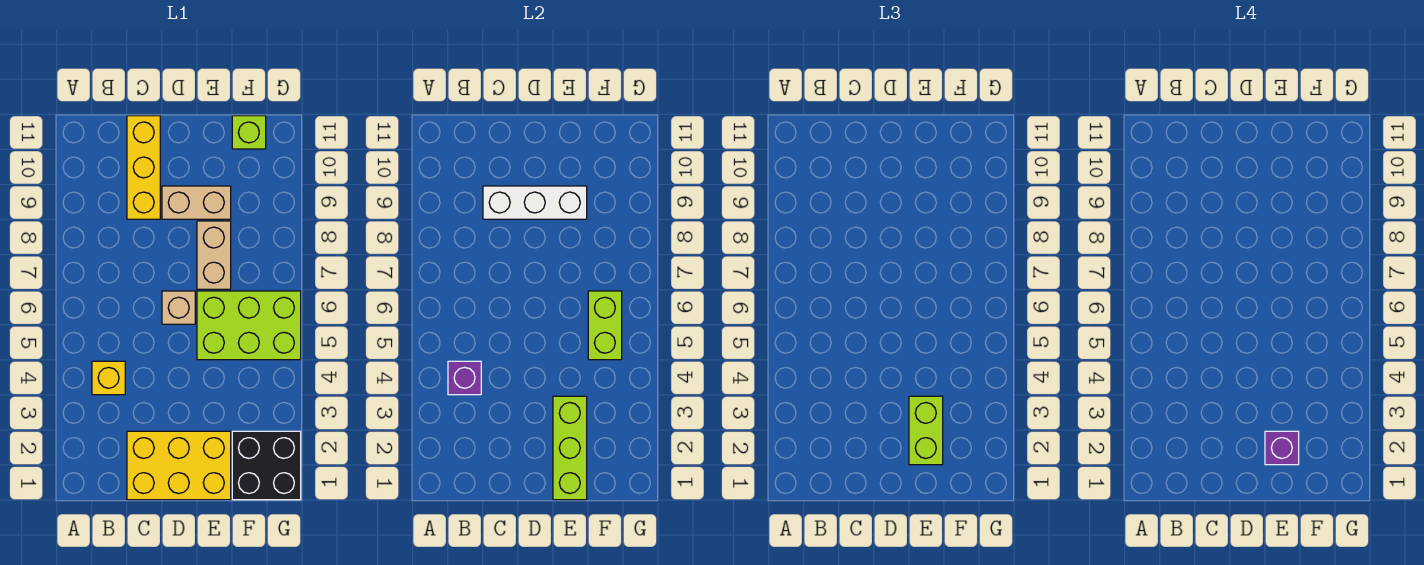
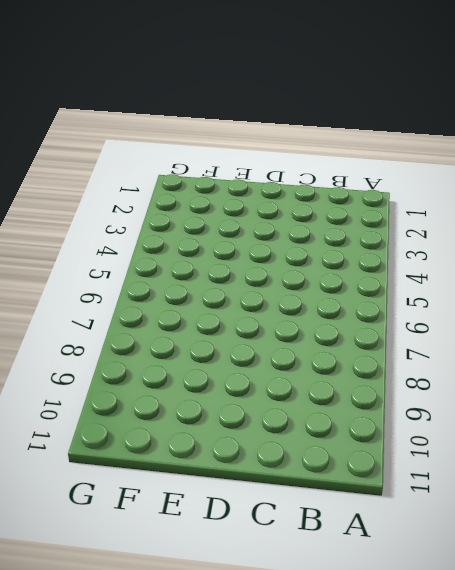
none -> yellow 1x1 brick [92,361,125,395]
none -> yellow 2x3 brick [127,431,231,500]
none -> yellow 1x3 brick [127,116,160,219]

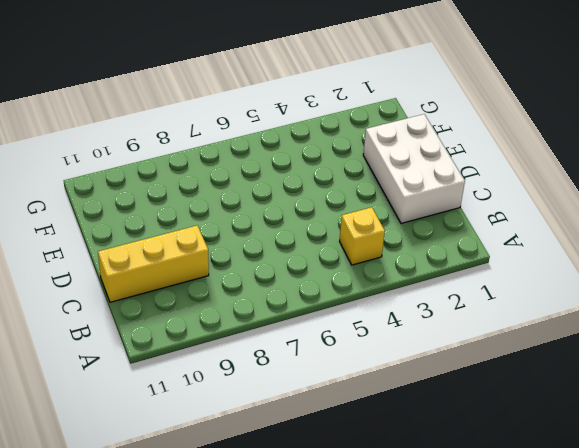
white 2x3 brick [363,114,465,223] -> yellow 2x3 brick [127,431,231,500]
none -> tan 1x1 brick [162,291,195,324]
none -> tan 1x2 brick [162,186,231,219]
none -> lime 2x3 brick [197,291,301,360]

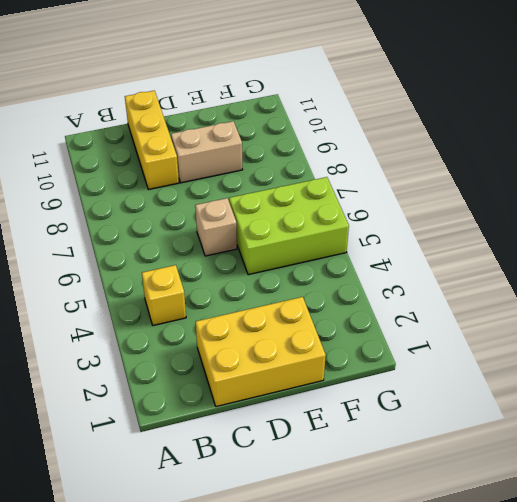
none -> tan 1x2 brick [197,221,231,289]
none -> black 2x2 brick [232,431,301,500]
none -> lime 1x1 brick [232,116,266,149]

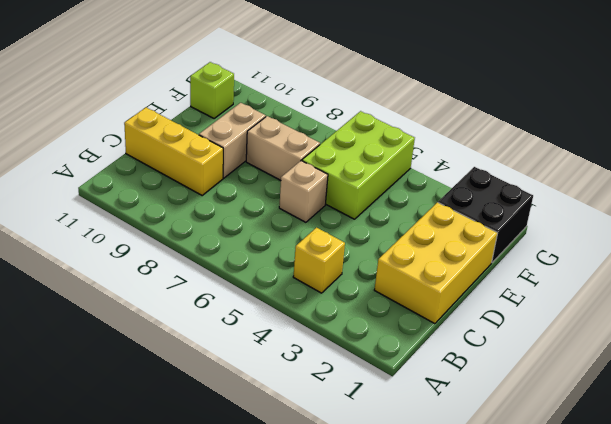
none -> purple 1x1 brick [448,361,481,395]
none -> white 1x3 brick [483,186,587,219]
none -> lime 1x3 brick [553,396,587,500]

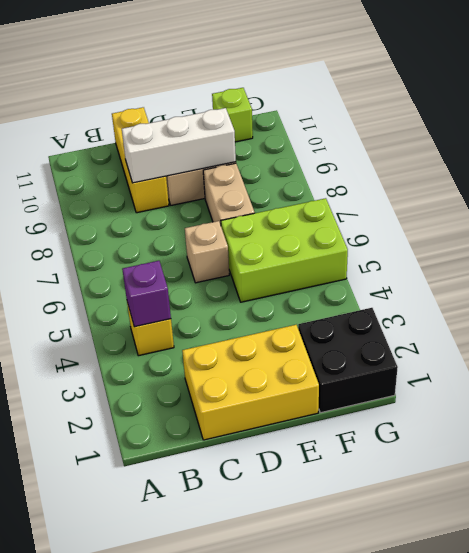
none -> lime 1x3 brick [553,396,587,500]
none -> lime 1x2 brick [588,291,622,360]
none -> lime 1x2 brick [909,396,943,465]

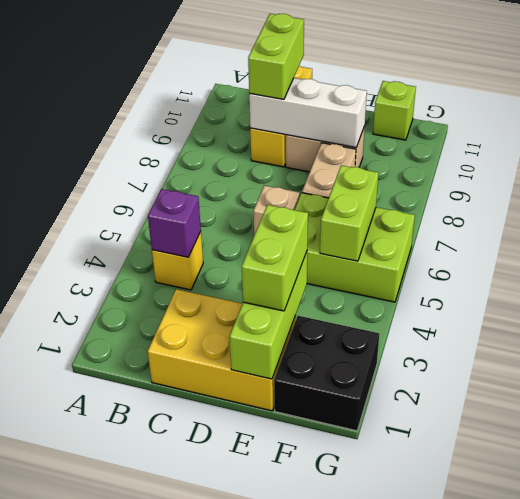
lime 1x2 brick [248,14,304,99] -> none
none -> purple 1x1 brick [1265,431,1299,465]

